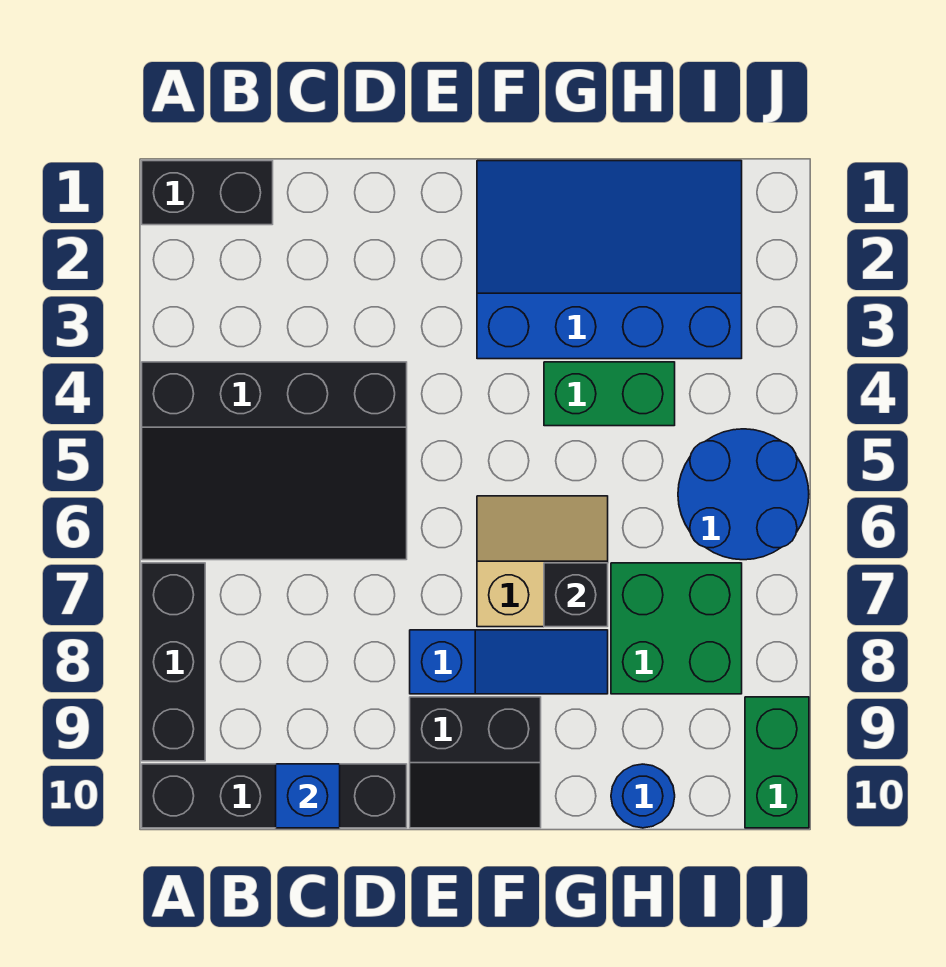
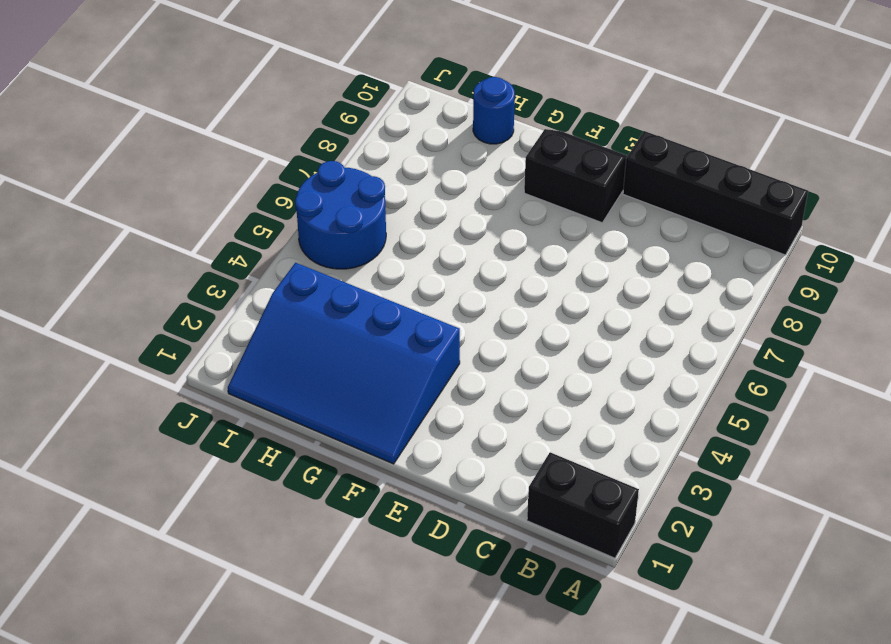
none -> black 3x4 slope [142,362,407,560]
none -> black 1x3 brick [142,563,205,761]
none -> blue 1x3 slope [410,630,608,694]

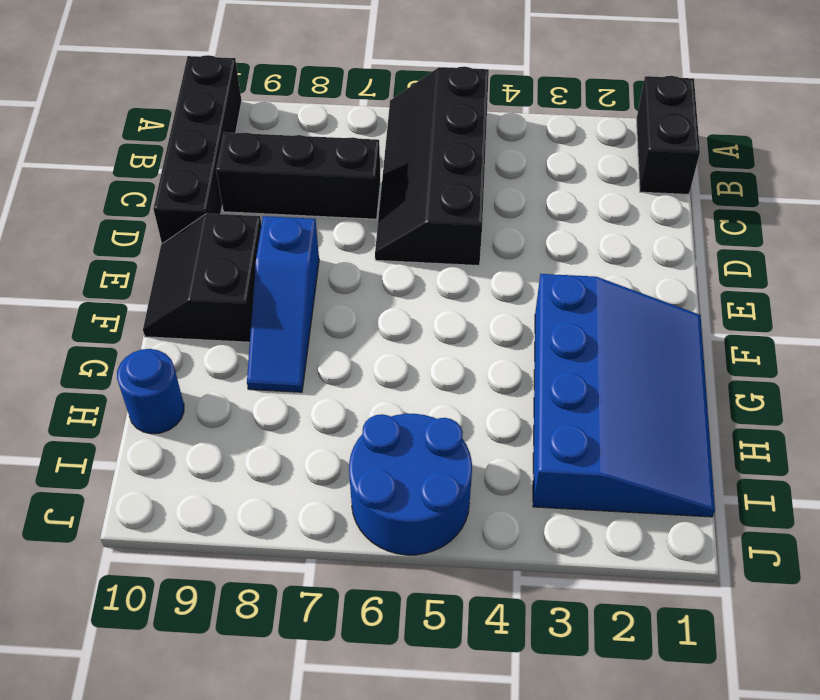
black 2x4 slope [375,67,489,266] -> black 3x4 slope [142,362,407,560]
black 1x3 brick [216,132,380,219] -> black 1x3 brick moved to [142,563,205,761]
none -> tan 2x2 slope [477,496,608,627]
none -> green 1x2 brick [544,362,675,426]
none -> green 2x2 brick [611,563,742,694]

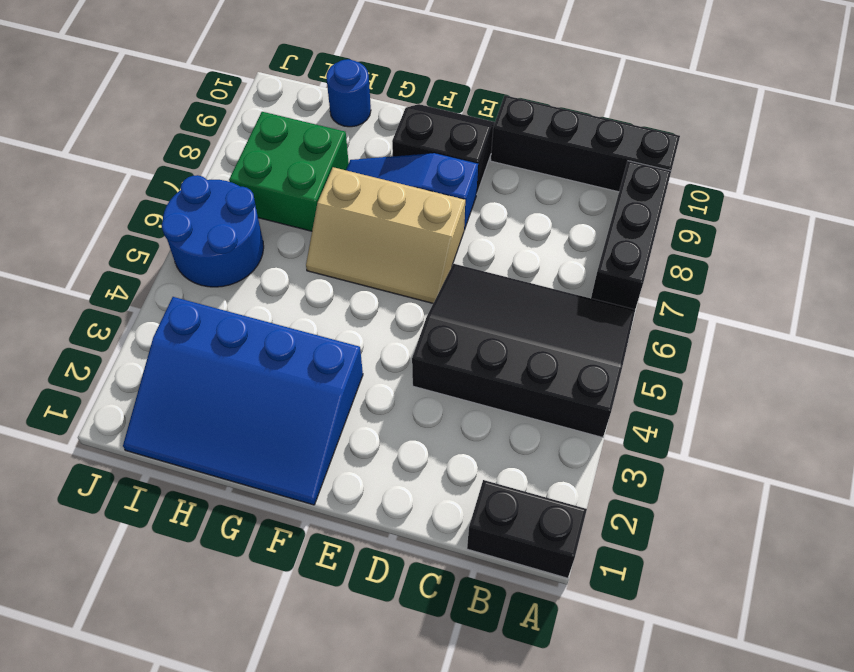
tan 2x3 slope [306,167,465,303] -> tan 2x2 slope [477,496,608,627]
none -> green 1x2 brick [544,362,675,426]
none -> green 1x2 brick [745,697,809,828]
none -> blue 1x1 brick [276,764,340,828]

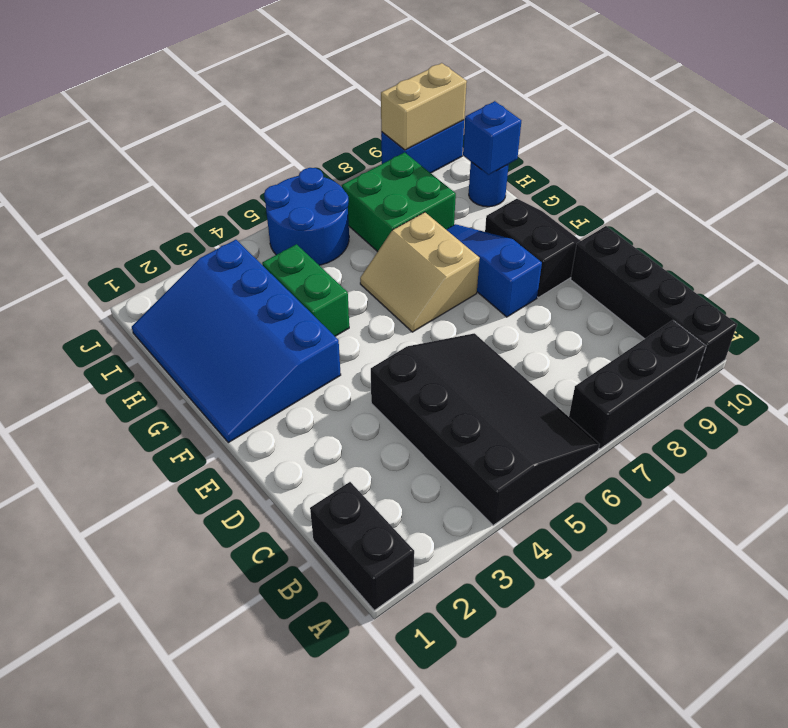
blue 1x1 brick [463,101,521,175] -> blue 1x1 brick moved to [276,764,340,828]
blue 1x2 brick [381,120,464,173] -> green 1x2 brick [745,697,809,828]
tan 1x2 brick [381,63,467,150] -> none
none -> black 1x1 brick [544,563,608,627]

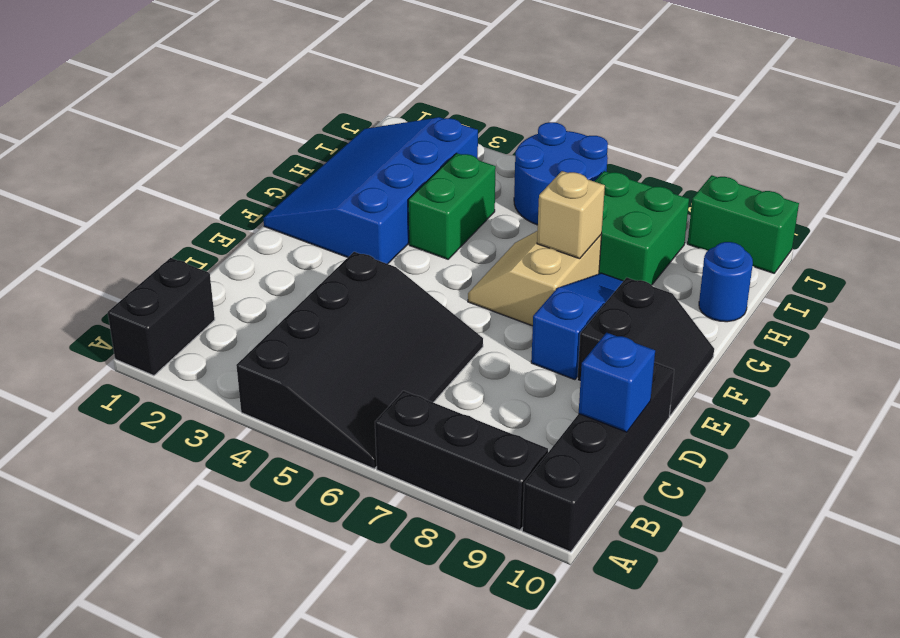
tan 1x1 brick [537,171,605,259] -> black 1x1 brick [544,563,608,627]

